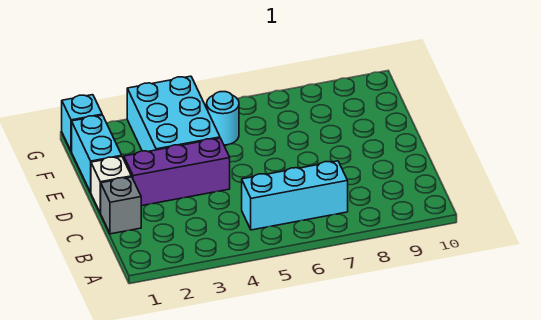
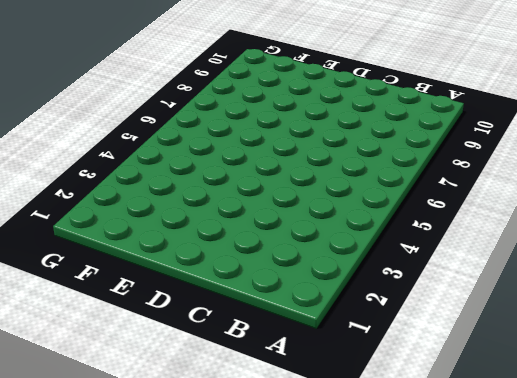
none -> cyan 1x3 brick [242,161,348,230]
none -> grey 1x1 brick [101,177,141,234]

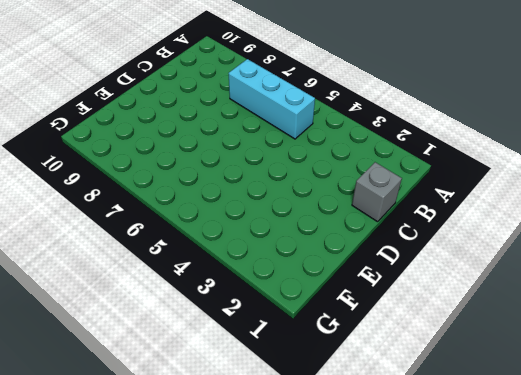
none -> white 1x1 brick [91,157,131,213]
none -> purple 1x3 brick [124,138,230,206]

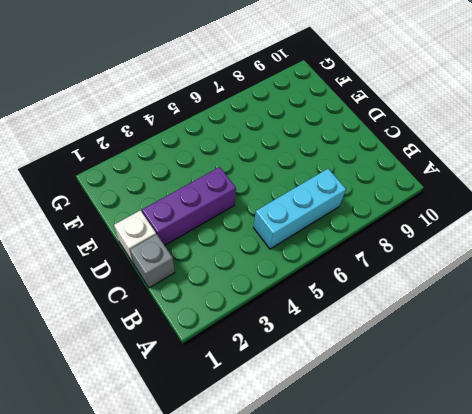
none -> cyan 1x2 brick [72,115,122,192]
none -> cyan 2x3 brick [127,76,220,152]

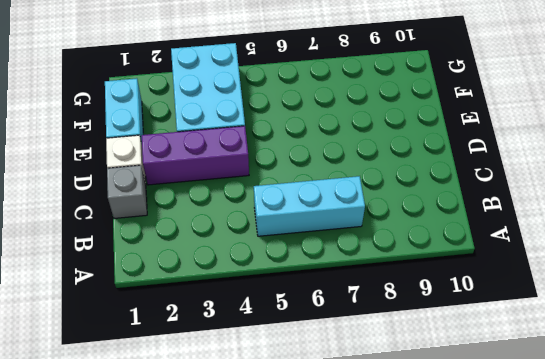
none -> cyan 1x1 round brick [207,92,239,145]
none -> cyan 1x1 brick [62,95,102,151]

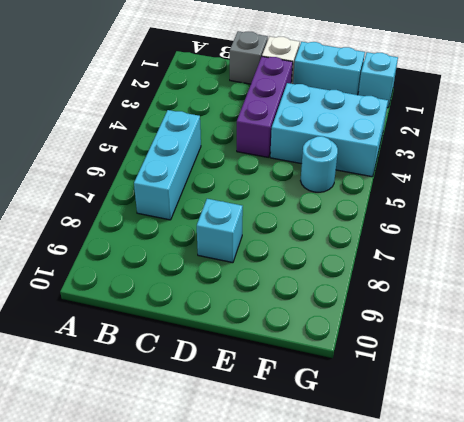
cyan 1x1 brick [197,199,243,263] -> none

